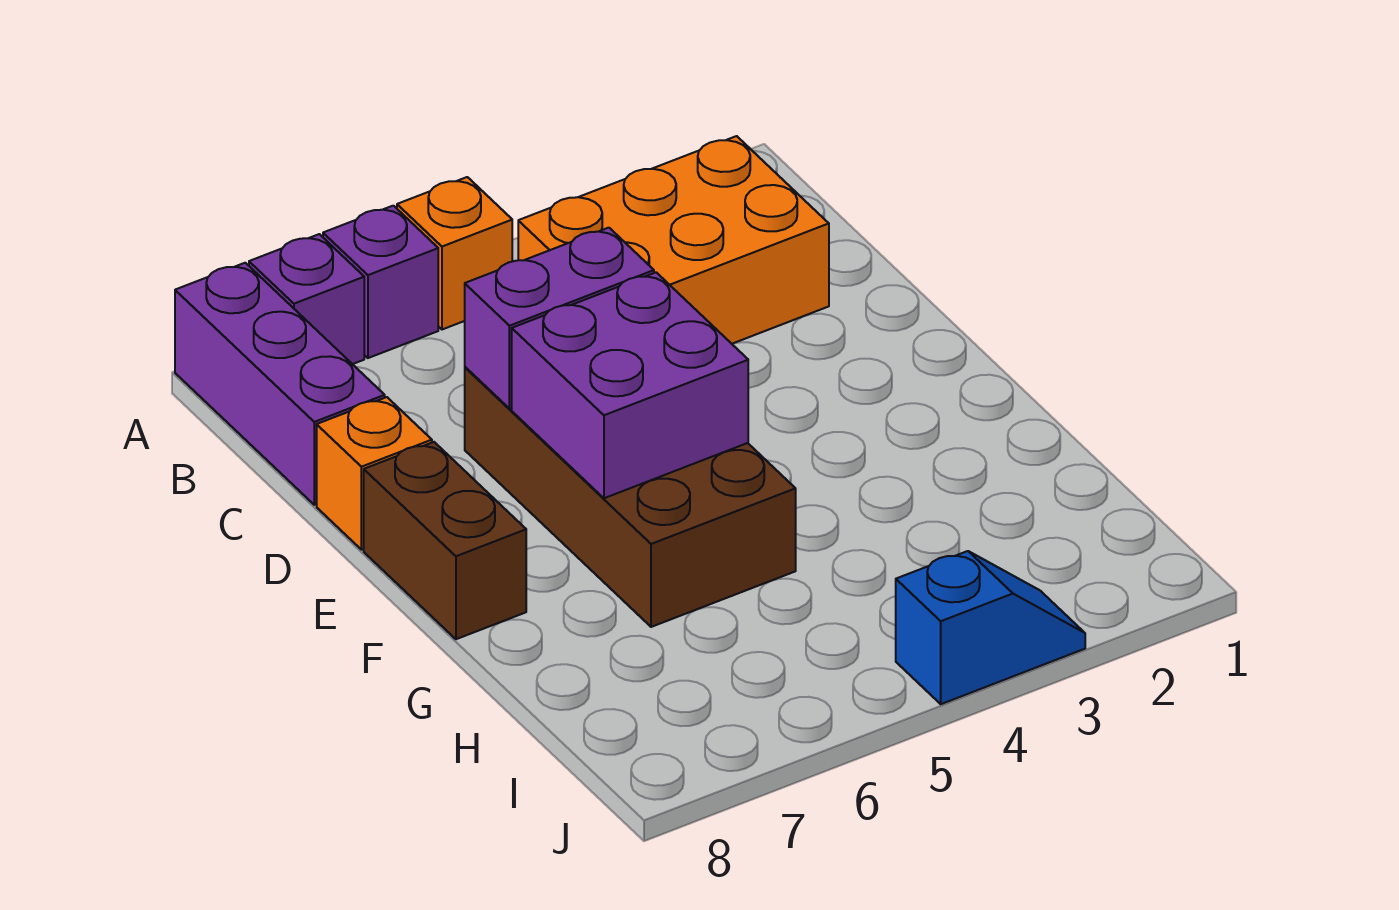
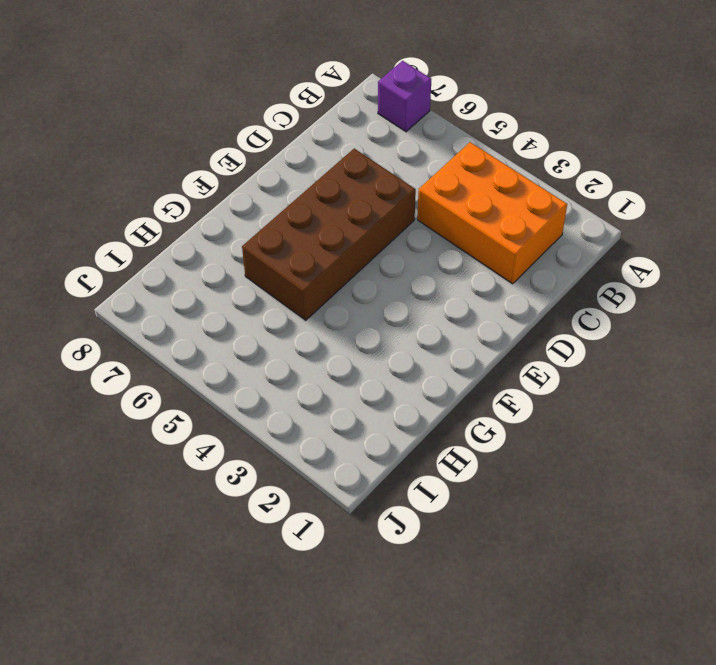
none -> orange 1x1 brick [397,177,512,330]
none -> purple 1x1 brick [323,206,438,358]

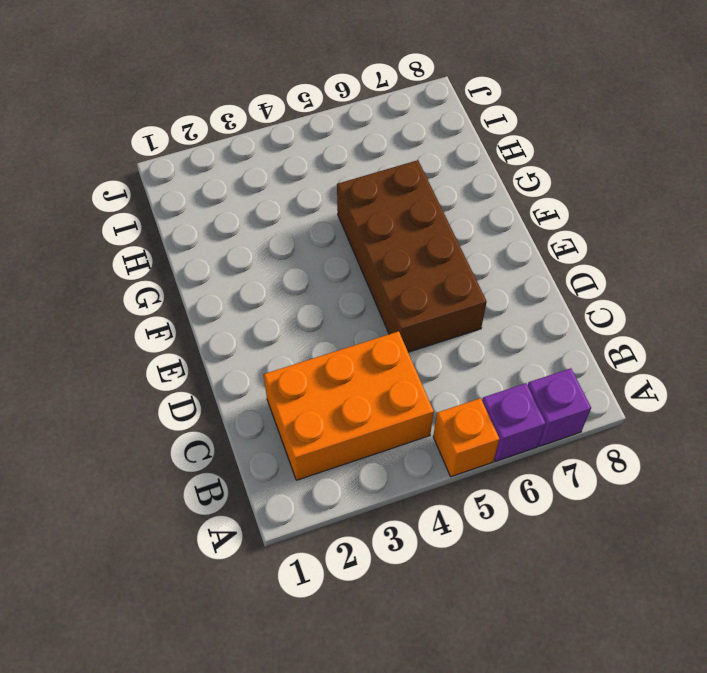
none -> purple 1x3 brick [175,263,385,505]
none -> orange 1x1 brick [317,397,432,550]

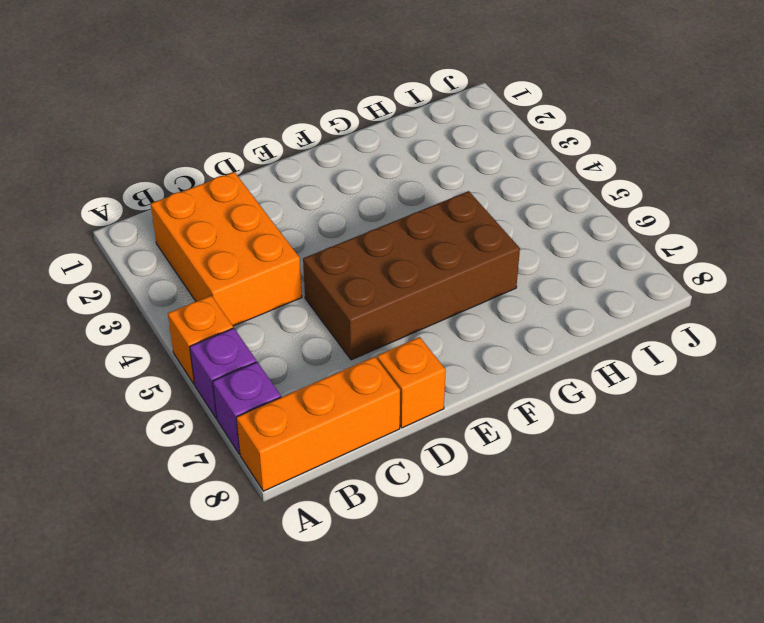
orange 1x3 brick [236,357,400,491] -> purple 1x3 brick [175,263,385,505]
none -> brown 1x2 brick [364,442,526,639]
none -> blue 1x2 slope [896,551,1085,704]

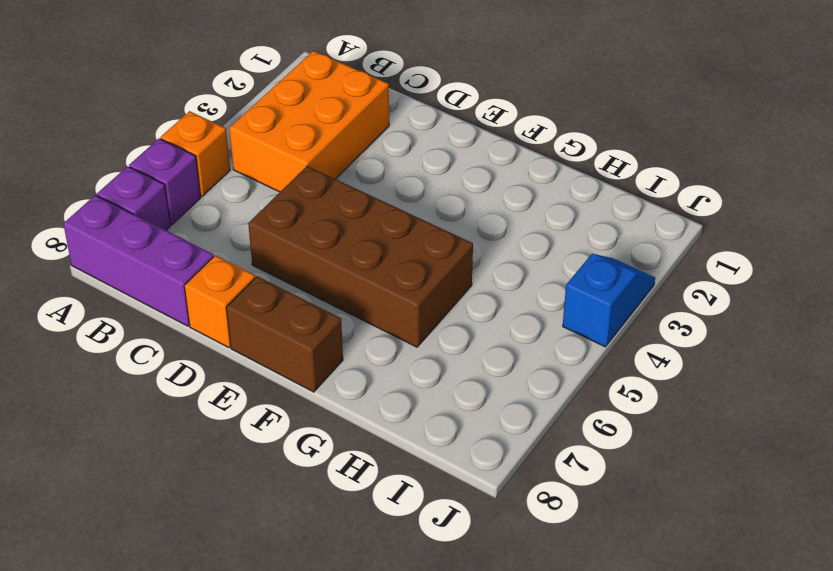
none -> purple 1x2 brick [465,228,654,409]
none -> purple 2x2 brick [512,272,748,498]

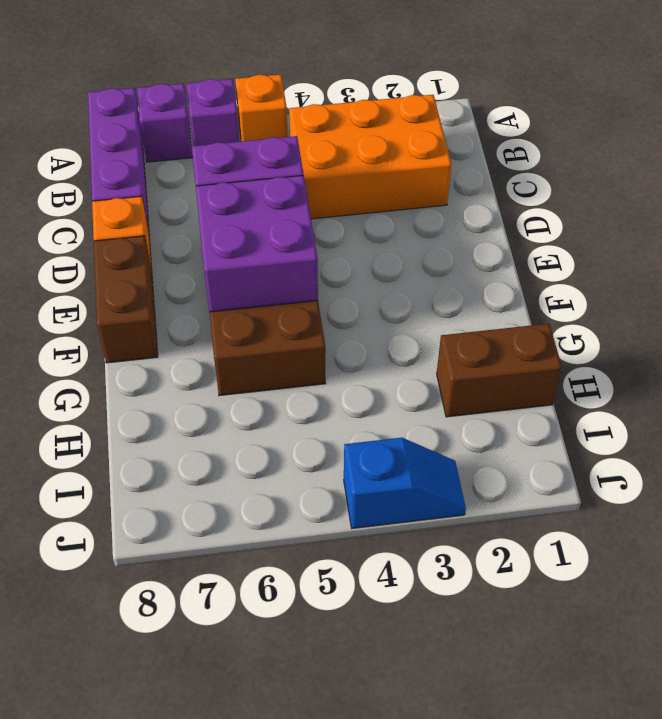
brown 1x2 brick [437,324,562,417] -> none

